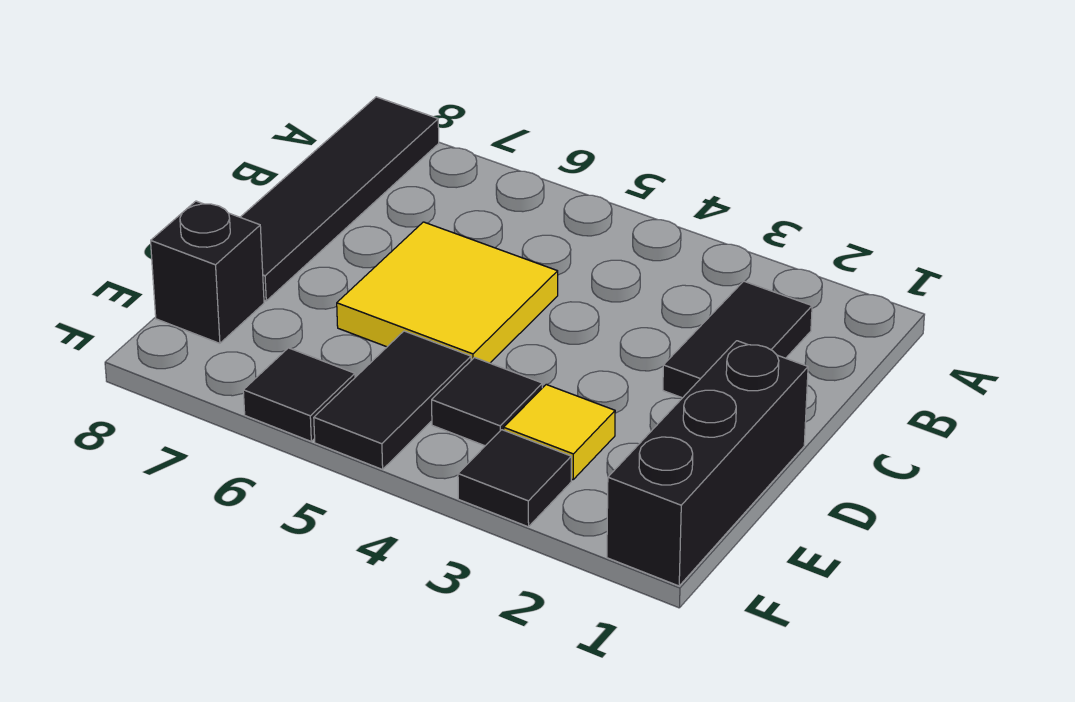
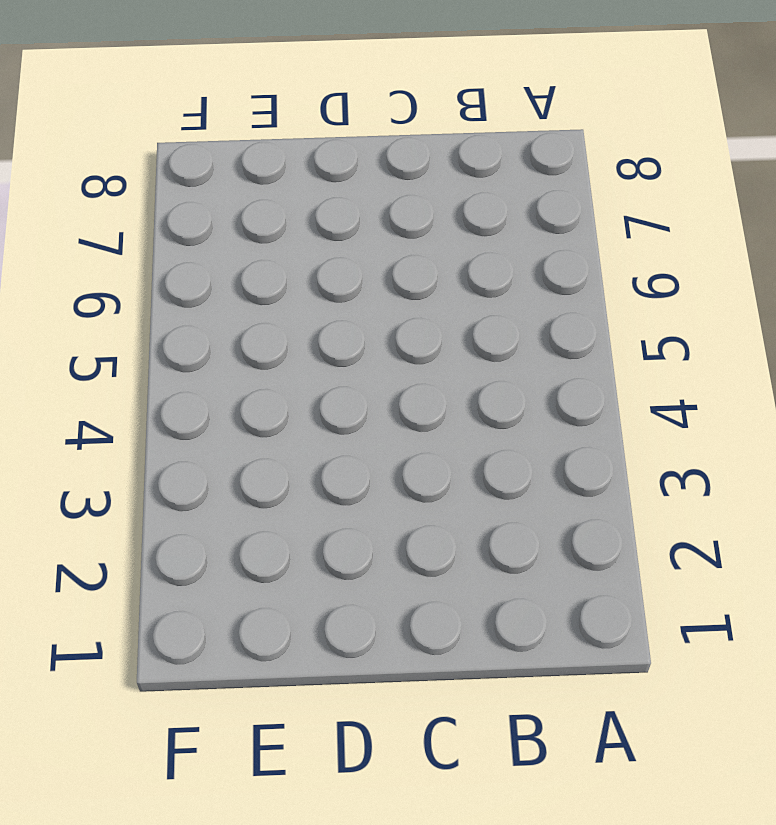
none -> black 1x4 tile [240,97,439,301]
none -> black 1x2 tile [663,281,812,398]

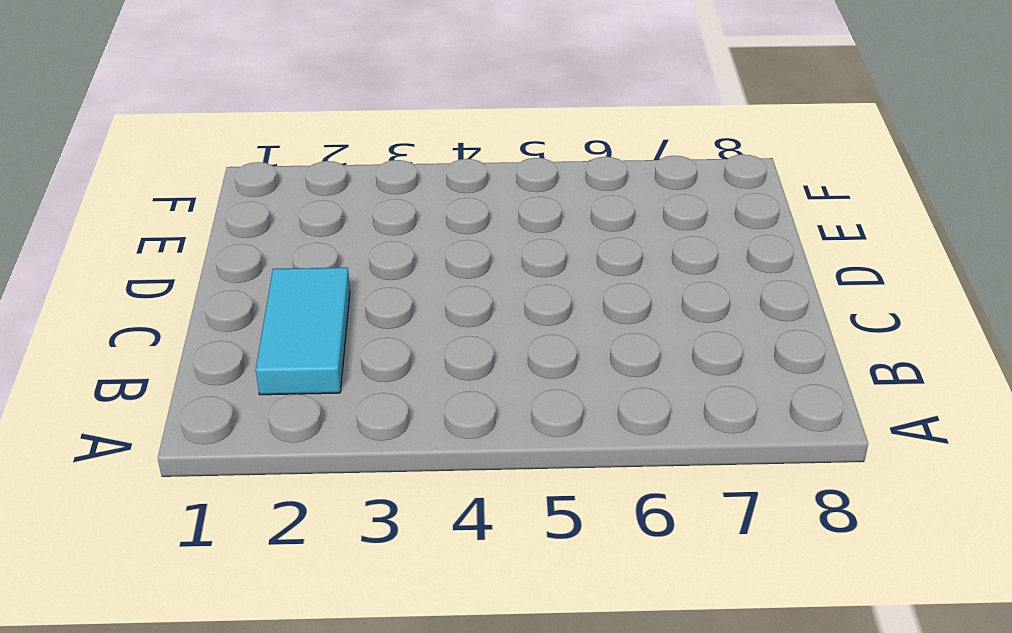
cyan 1x2 tile [256,268,350,395] -> black 1x2 tile [663,281,812,398]
none -> black 1x4 tile [240,97,439,301]
none -> yellow 2x2 tile [337,222,558,363]

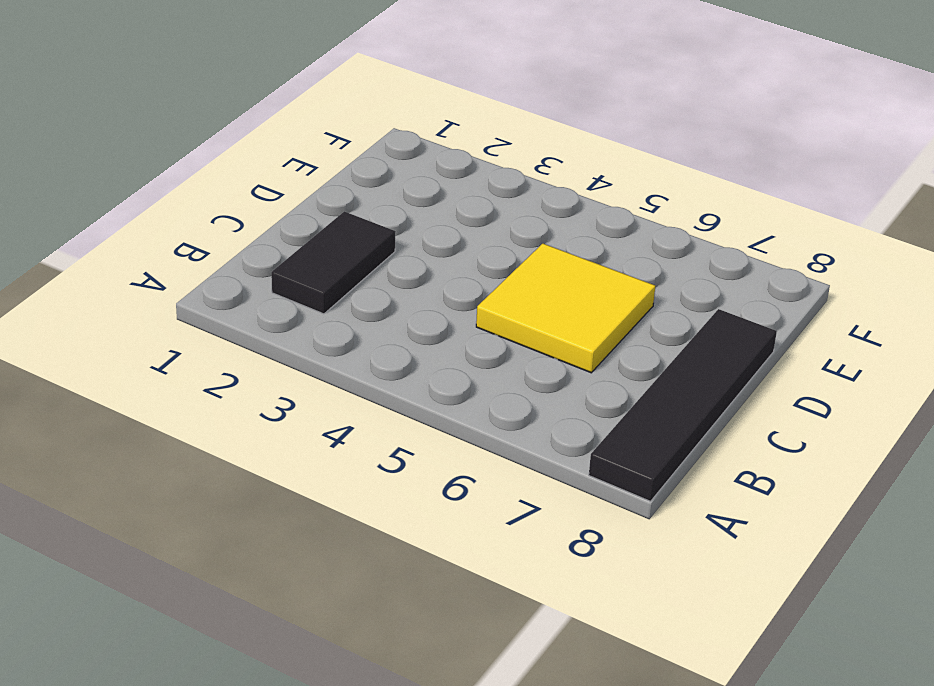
none -> black 1x3 brick [607,341,808,586]
none -> yellow 1x1 tile [504,385,615,480]

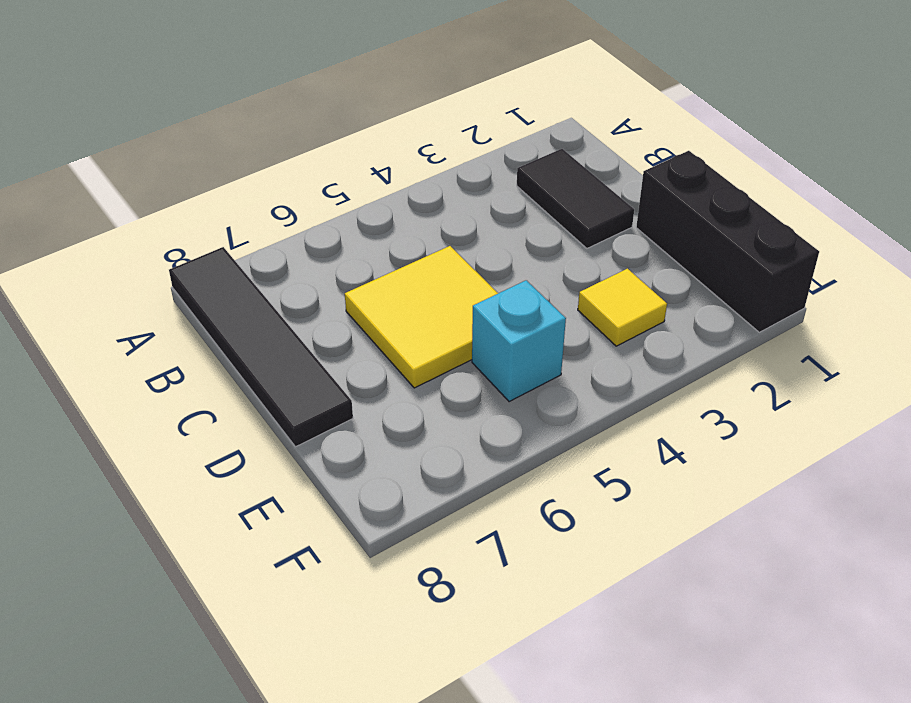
cyan 1x1 brick [472,280,566,402] -> black 1x2 tile [314,331,471,469]
none -> black 1x1 tile [432,358,542,446]
none -> black 1x1 brick [151,201,264,343]

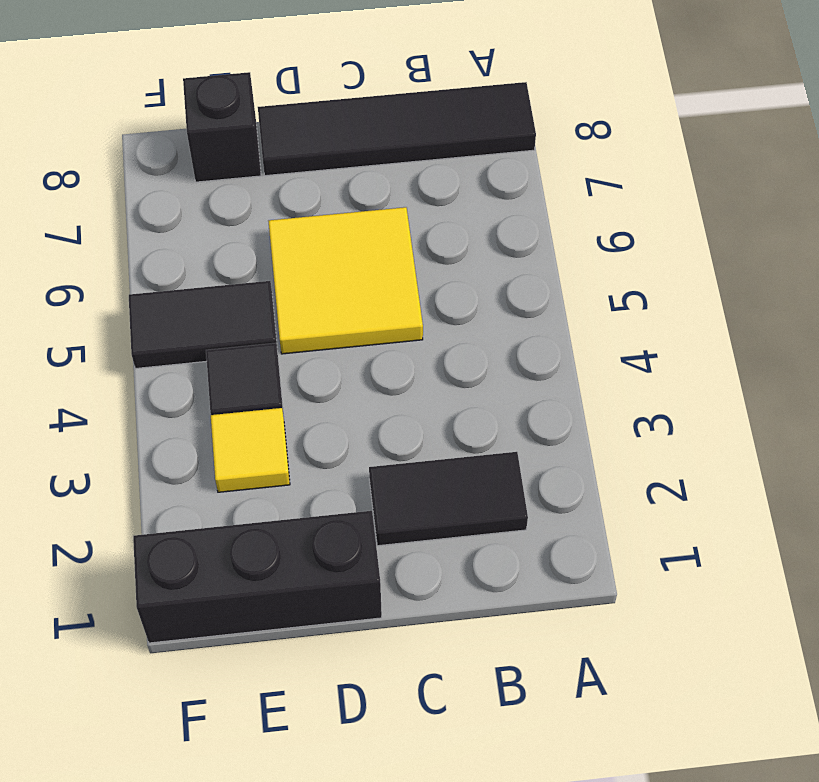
none -> black 1x1 tile [458,430,571,527]
none -> black 1x1 tile [243,348,355,441]

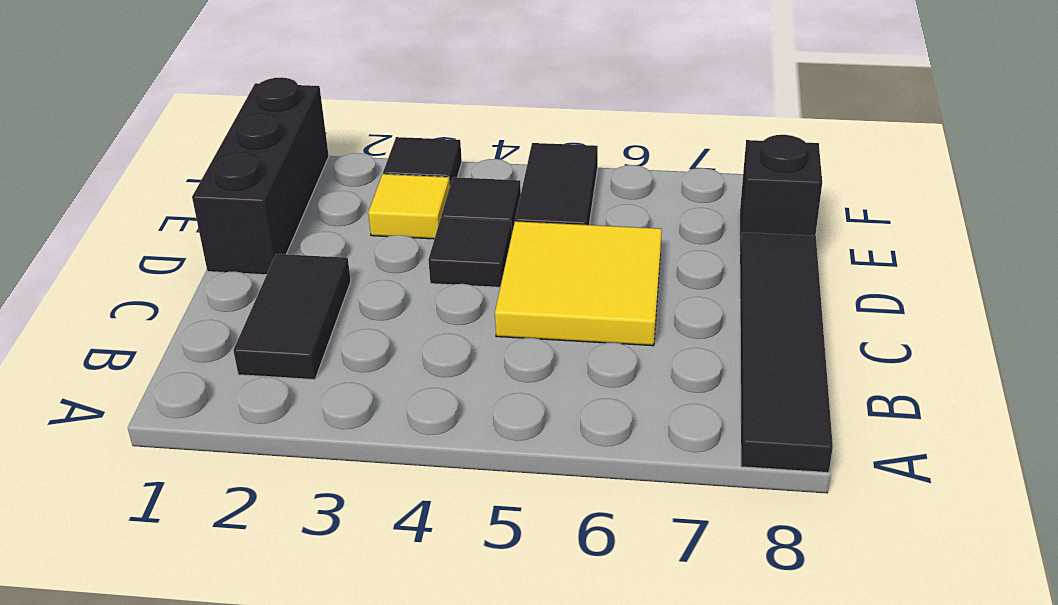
black 1x1 tile [428,218,512,287] -> black 1x1 tile moved to [243,348,355,441]

